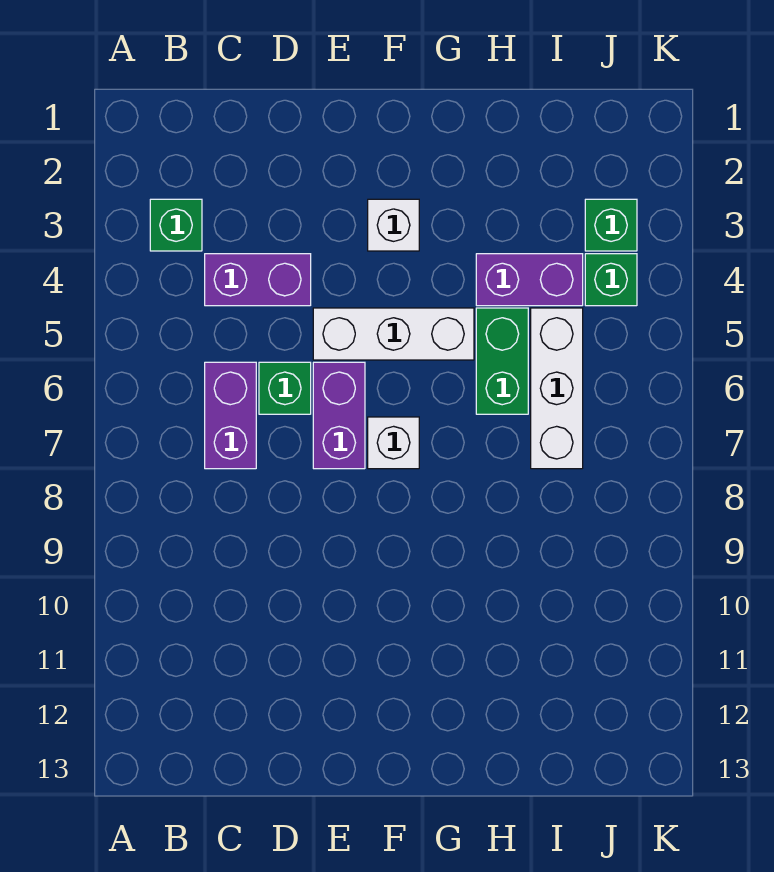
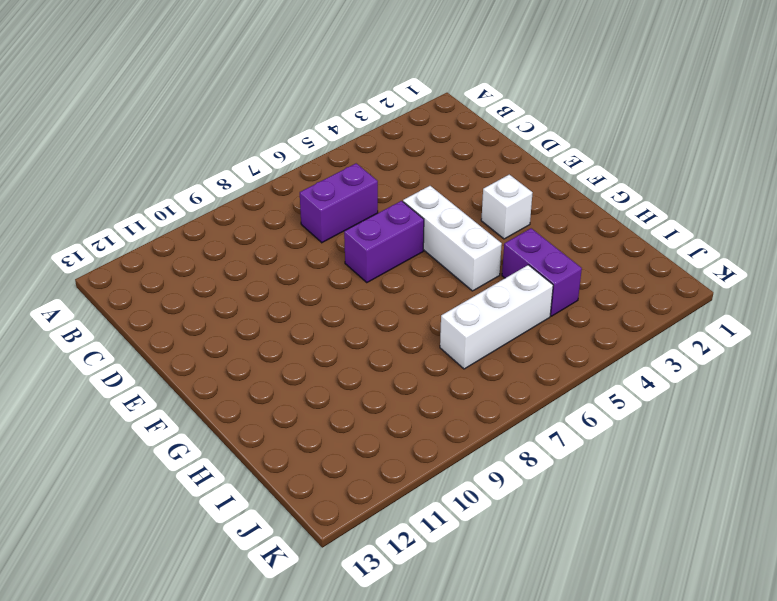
none -> green 1x1 brick [150,199,202,251]
none -> purple 1x2 brick [205,254,311,306]
none -> green 1x1 brick [259,362,311,414]

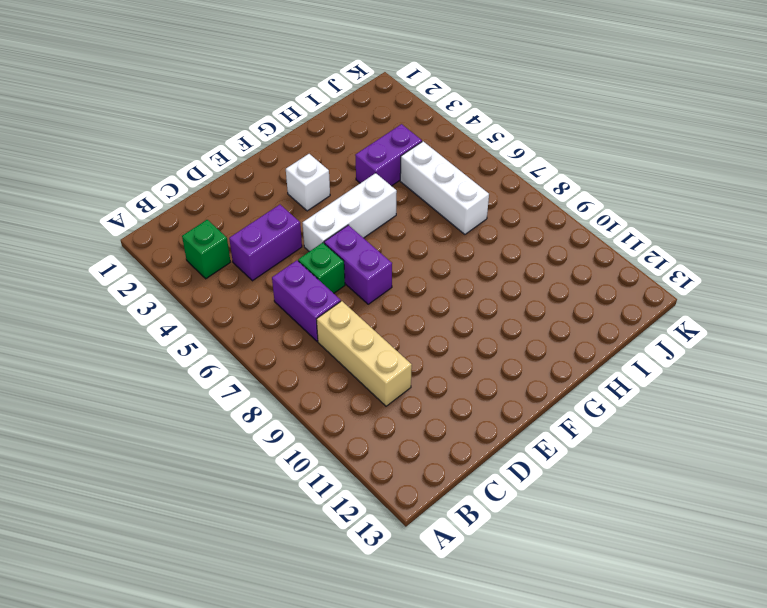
tan 1x3 brick [317,301,412,406] -> none
none -> white 1x1 brick [368,417,419,469]
none -> green 1x2 brick [476,308,528,414]
none -> green 1x1 brick [585,199,637,251]

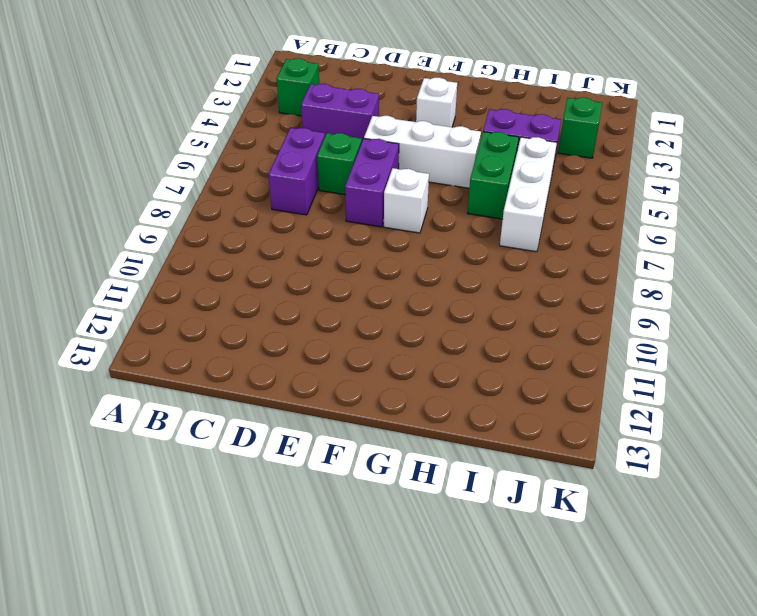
none -> green 1x1 brick [585,254,637,306]

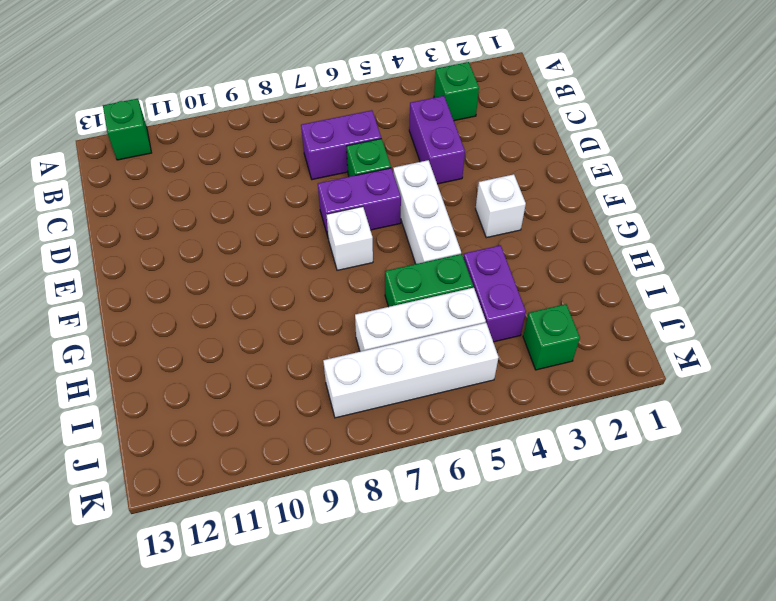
green 1x1 brick [103,99,151,160] -> green 1x1 brick moved to [585,254,637,306]
white 1x4 brick [323,323,499,418] -> none

